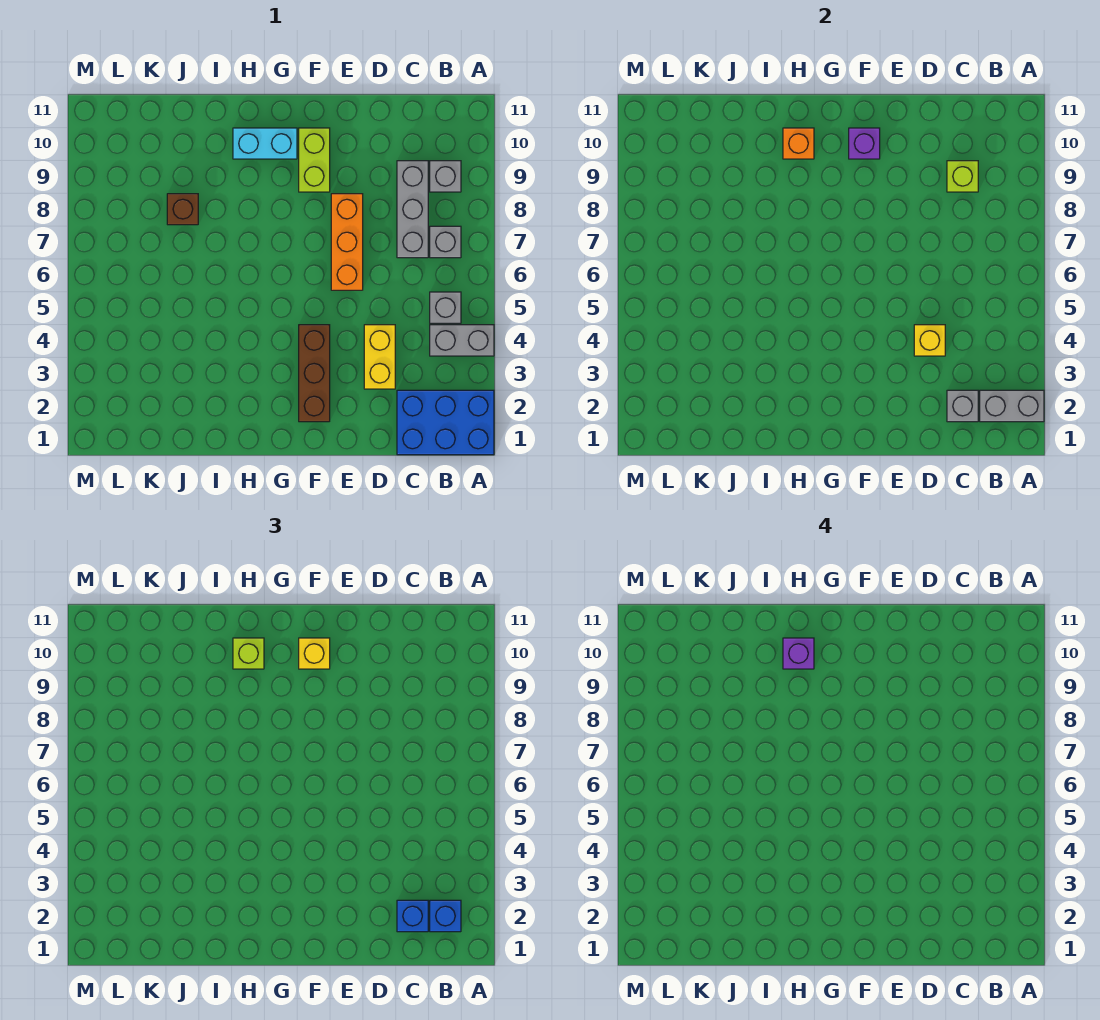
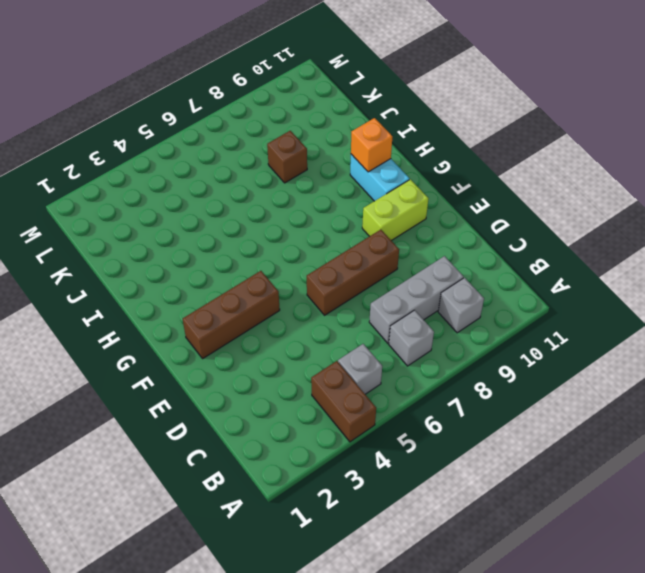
brown 1x2 brick [311,361,376,442] -> grey 1x2 brick [430,325,494,356]
brown 1x3 brick [307,230,399,315] -> orange 1x3 brick [331,194,363,290]
none -> blue 2x3 brick [397,390,494,455]
none -> yellow 1x2 brick [364,325,395,389]
none -> grey 1x2 brick [980,390,1044,422]

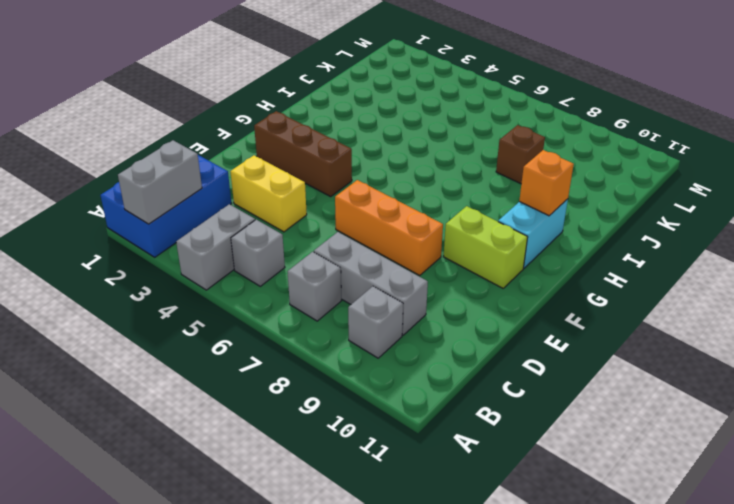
none -> grey 1x1 brick [947,390,978,422]
none -> lime 1x1 brick [947,161,978,192]
none -> yellow 1x1 brick [914,325,945,356]

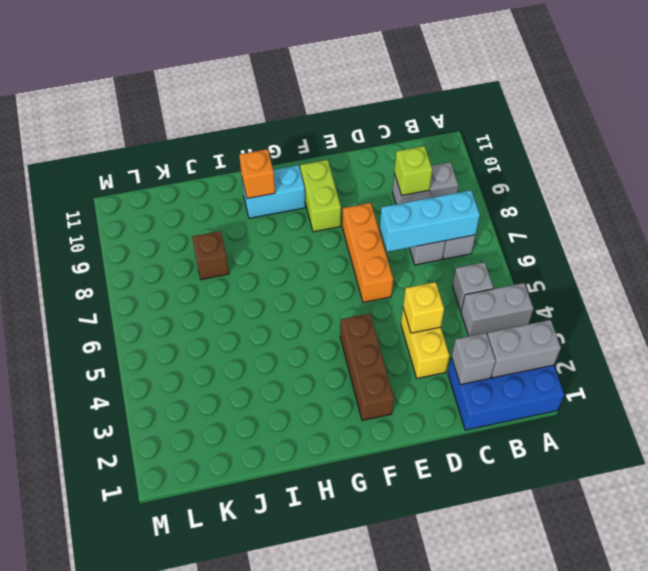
cyan 1x3 brick [380,190,480,252] -> none
none -> purple 1x1 brick [849,128,880,159]
none -> blue 1x1 brick [430,900,461,932]
none -> blue 1x1 brick [397,900,428,932]

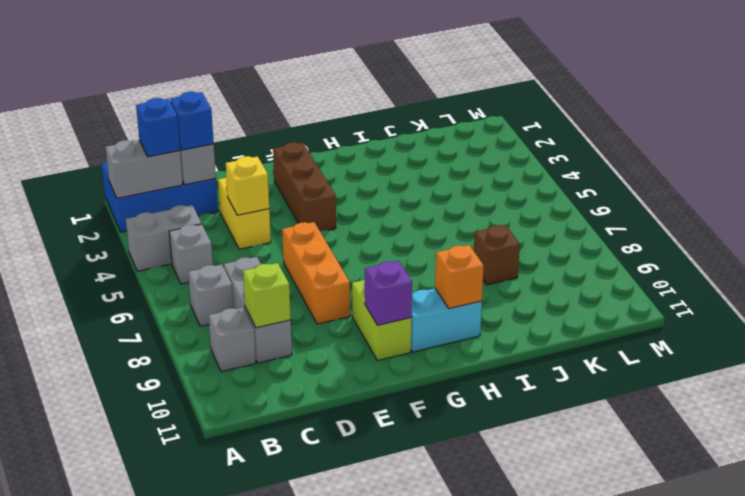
none -> yellow 1x1 brick [299,638,330,669]
none -> lime 1x1 brick [233,638,264,669]
none -> purple 1x1 brick [783,638,814,669]

